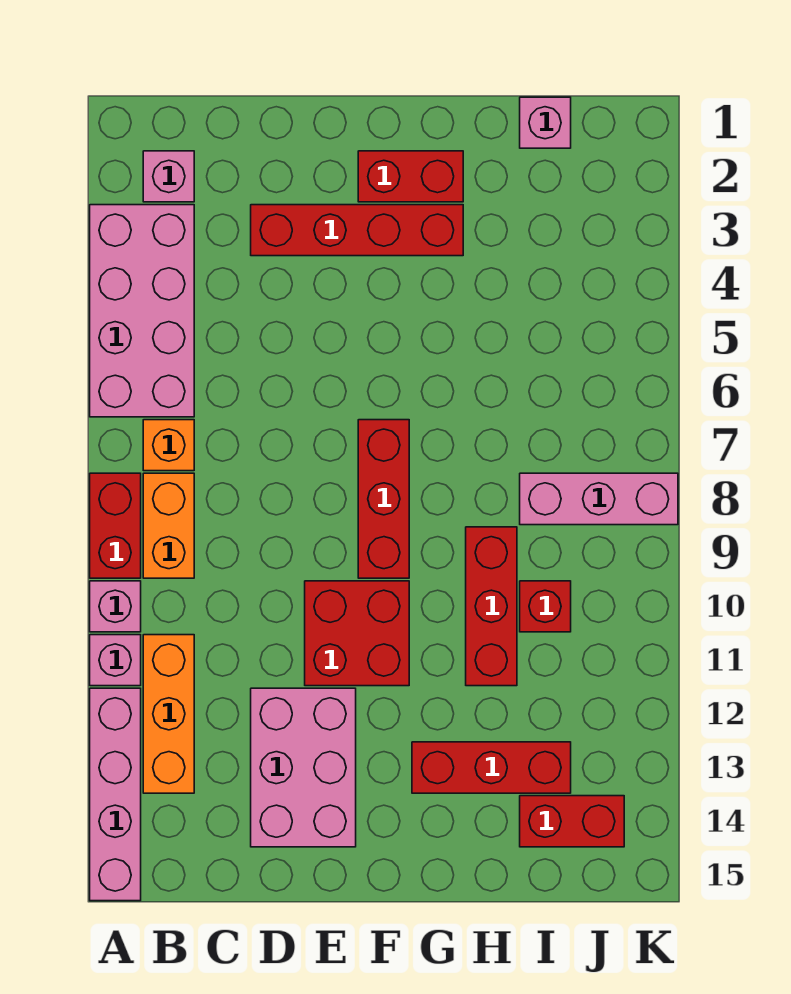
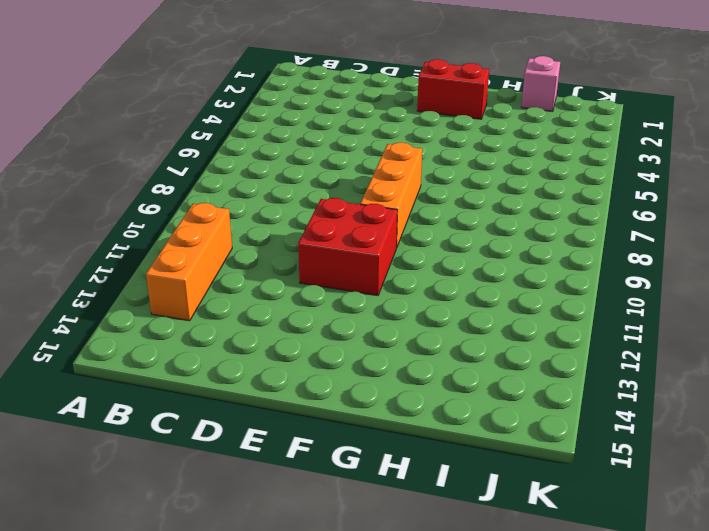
orange 1x3 brick [360,143,422,248] -> red 1x3 brick [358,420,409,578]
none -> pink 2x4 brick [90,205,194,417]
none -> red 1x2 brick [90,473,141,578]
none -> pink 1x1 brick [90,581,141,632]

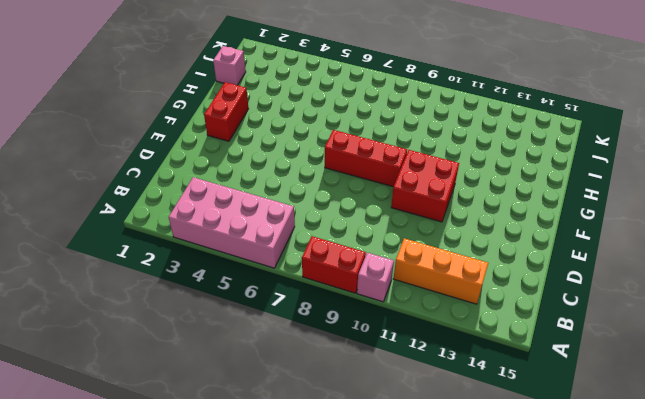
none -> pink 1x1 brick [90,635,141,686]
none -> pink 1x4 brick [90,688,141,901]
none -> pink 1x1 brick [143,151,194,202]

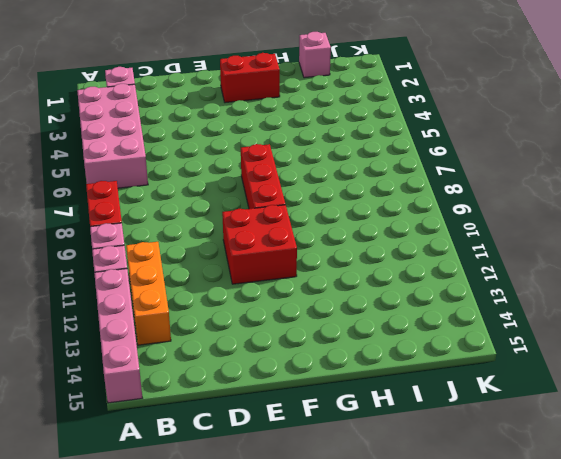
none -> orange 1x1 brick [143,420,194,471]
none -> orange 1x2 brick [143,473,194,578]
none -> red 1x4 brick [251,205,463,256]

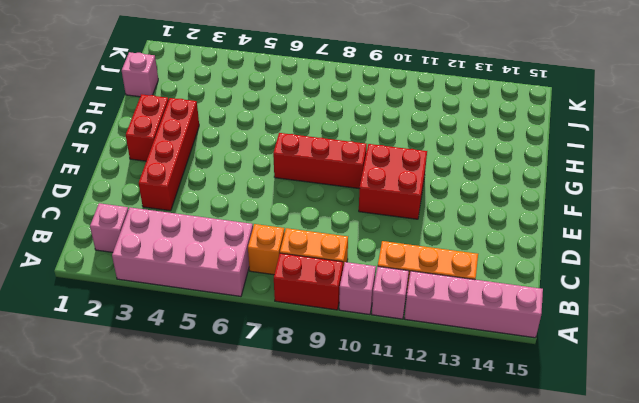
none -> pink 2x3 brick [251,688,356,847]
none -> red 1x3 brick [412,742,571,793]
none -> red 1x3 brick [466,527,517,686]

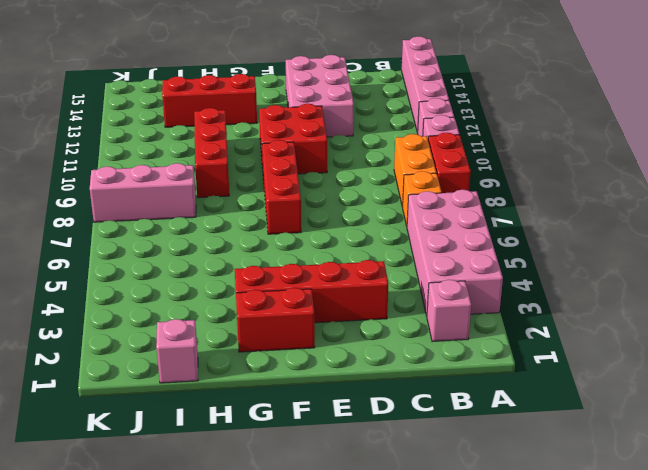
none -> orange 1x3 brick [143,635,194,793]
none -> red 1x1 brick [520,581,571,632]
none -> red 1x2 brick [520,796,624,847]

